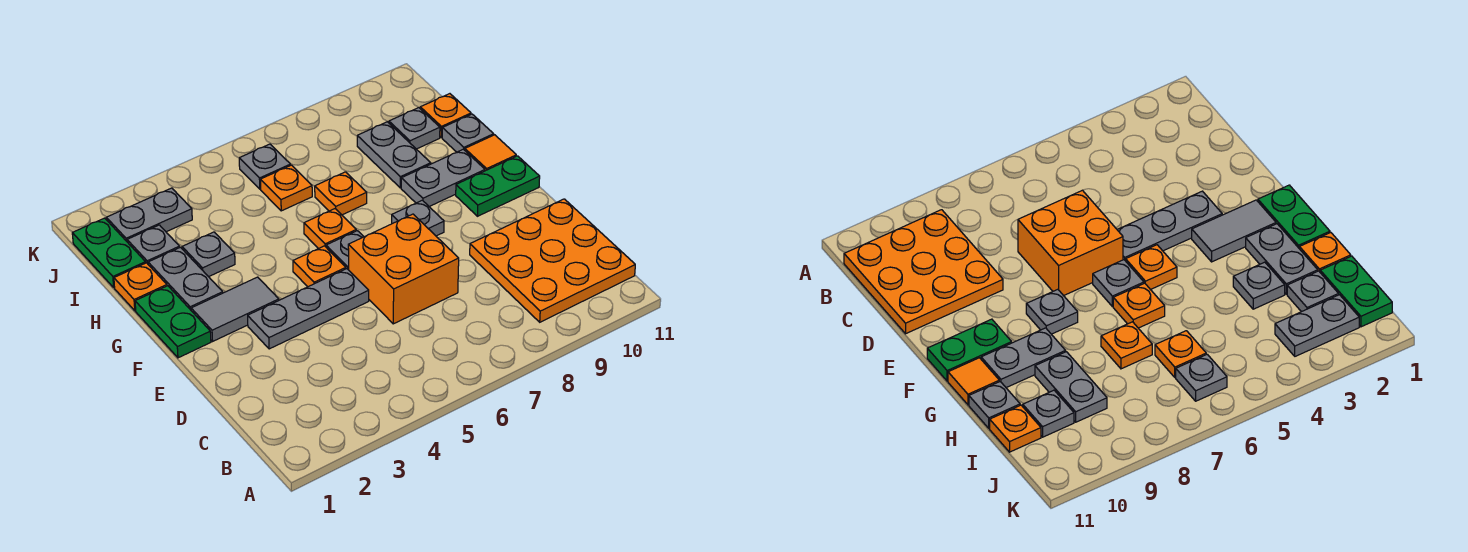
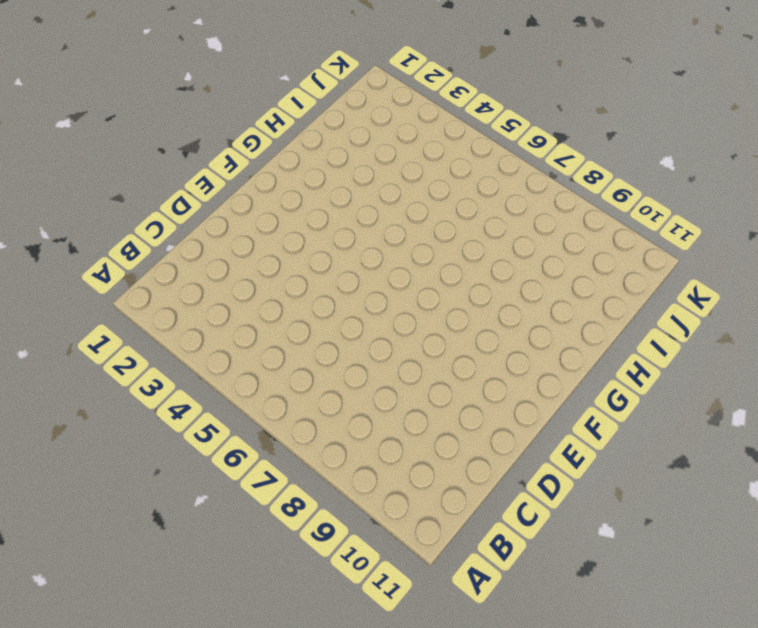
none -> orange 3x3 plate [470,199,635,322]
none -> orange 2x2 brick [348,214,459,324]
none -> grey 1x3 plate [248,269,369,349]

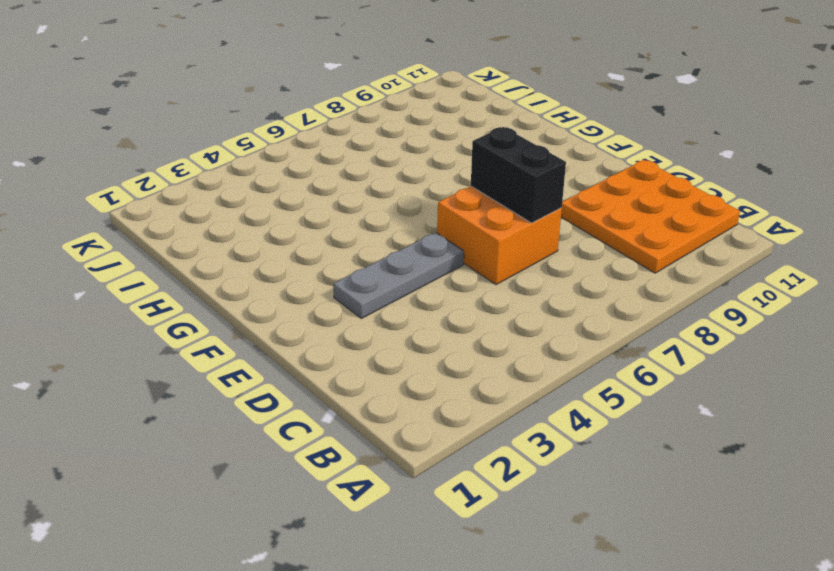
black 1x2 brick [471,127,566,223] -> none
none -> green 1x2 plate [135,286,211,358]
none -> grey 1x2 tile [191,277,279,341]
none -> orange 1x1 plate [293,246,346,287]

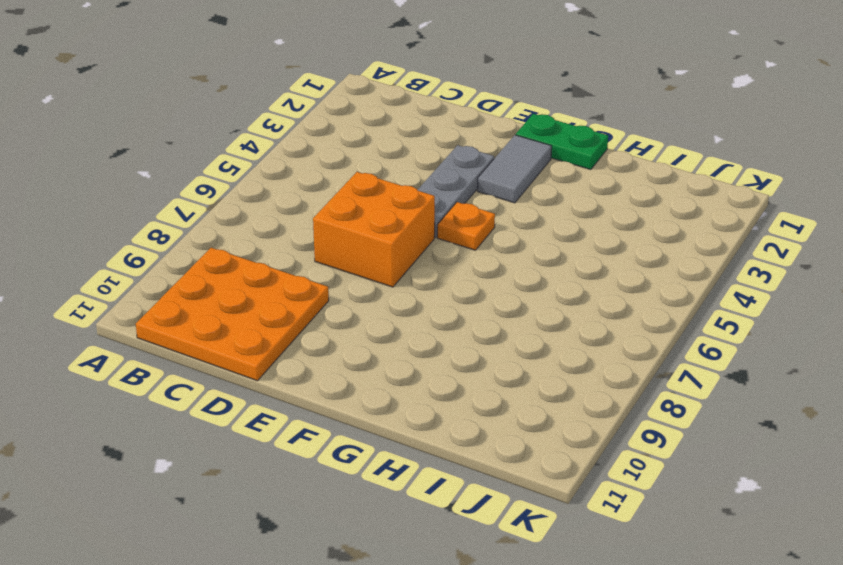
none -> grey 1x1 plate [326,231,364,270]
none -> grey 1x1 plate [392,200,444,236]
none -> green 1x2 plate [456,156,540,216]

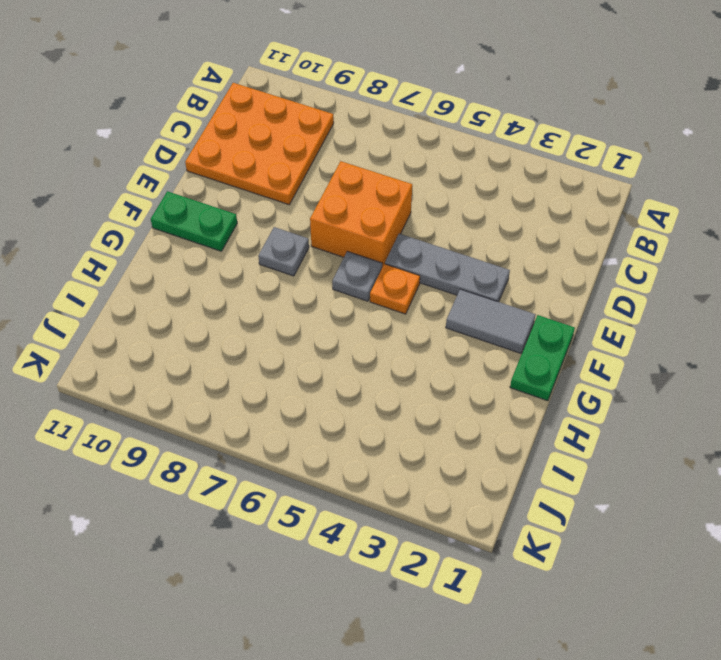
none -> grey 1x2 plate [148,247,223,310]
none -> orange 1x1 plate [304,209,356,249]
none -> grey 1x2 plate [401,149,485,207]

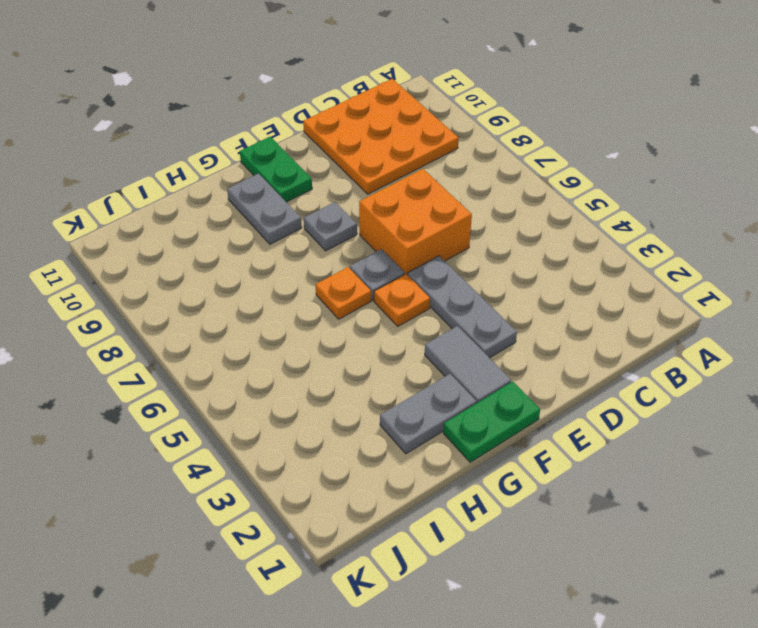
none -> orange 1x1 tile [465,135,516,171]
none -> orange 1x1 plate [114,263,167,311]
none -> grey 1x1 plate [182,232,235,277]

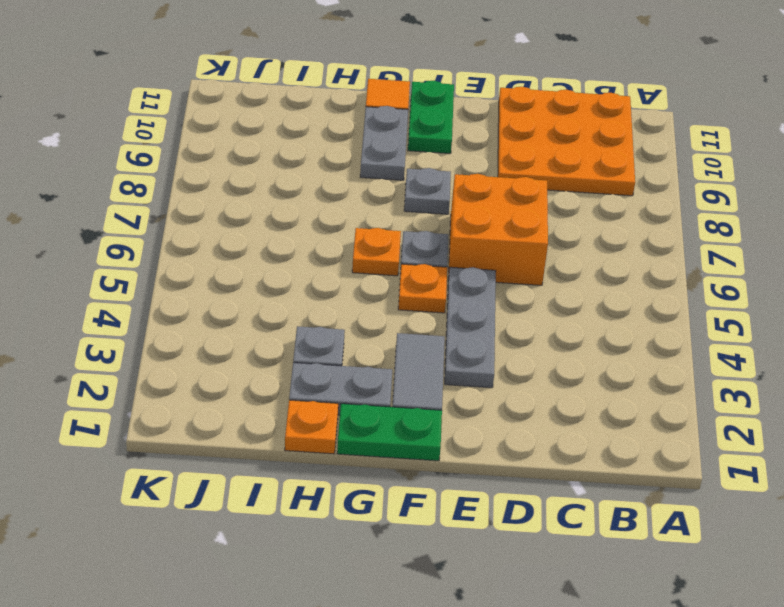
none -> orange 1x1 plate [315,172,367,215]
none -> grey 1x2 plate [357,122,431,188]
none -> grey 1x1 plate [442,114,494,152]

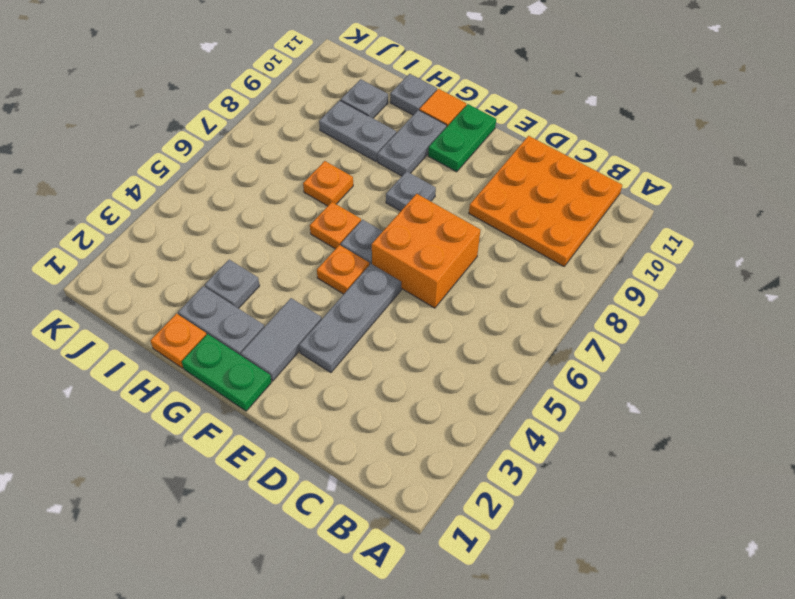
none -> green 1x2 plate [72,218,146,288]
none -> grey 1x1 plate [127,225,180,264]
none -> orange 1x1 plate [261,165,312,211]

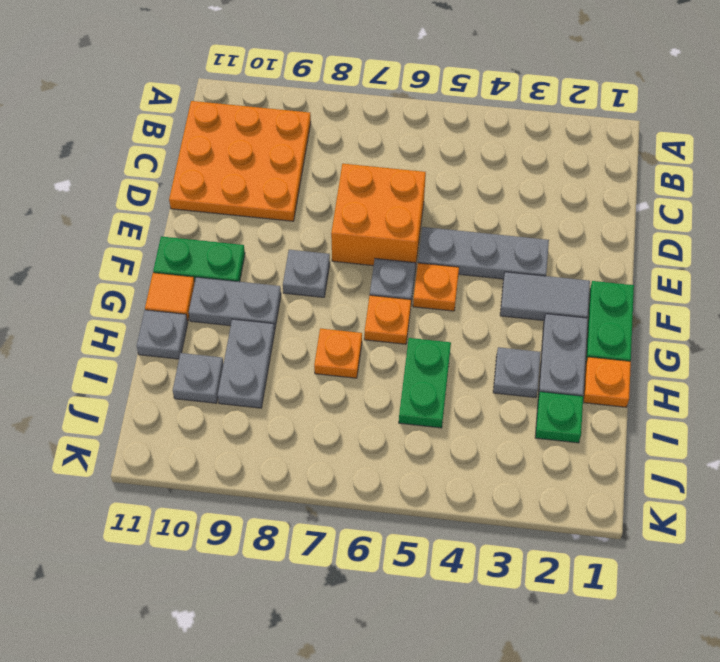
green 1x2 plate [399,338,451,428] -> green 1x2 plate moved to [72,218,146,288]
green 1x1 plate [535,392,583,443] -> grey 1x1 plate [127,225,180,264]
none -> orange 1x1 plate [261,165,312,211]
none -> orange 1x1 plate [420,94,471,137]
none -> grey 1x2 plate [106,188,192,241]

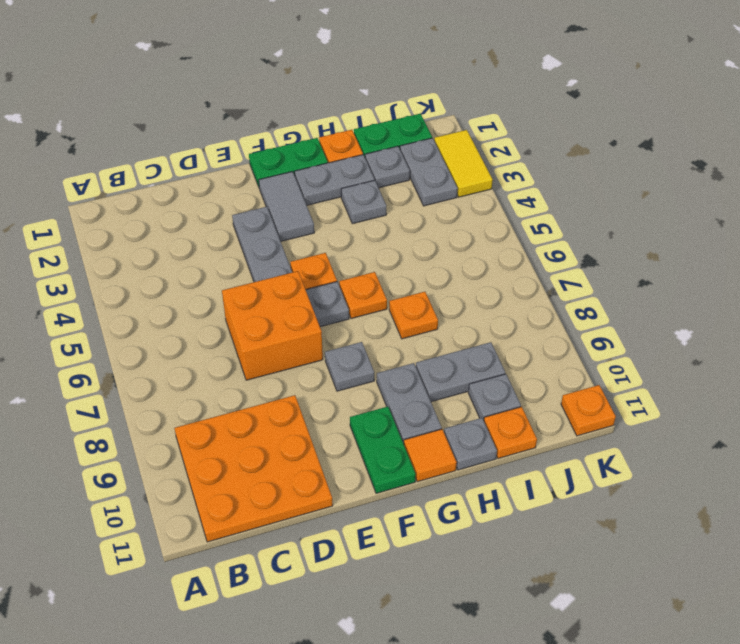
yellow 1x2 tile [434,130,493,197] -> none
orange 1x1 plate [561,385,616,436] -> orange 1x1 plate moved to [261,165,312,211]
none -> grey 1x1 plate [239,144,290,189]

